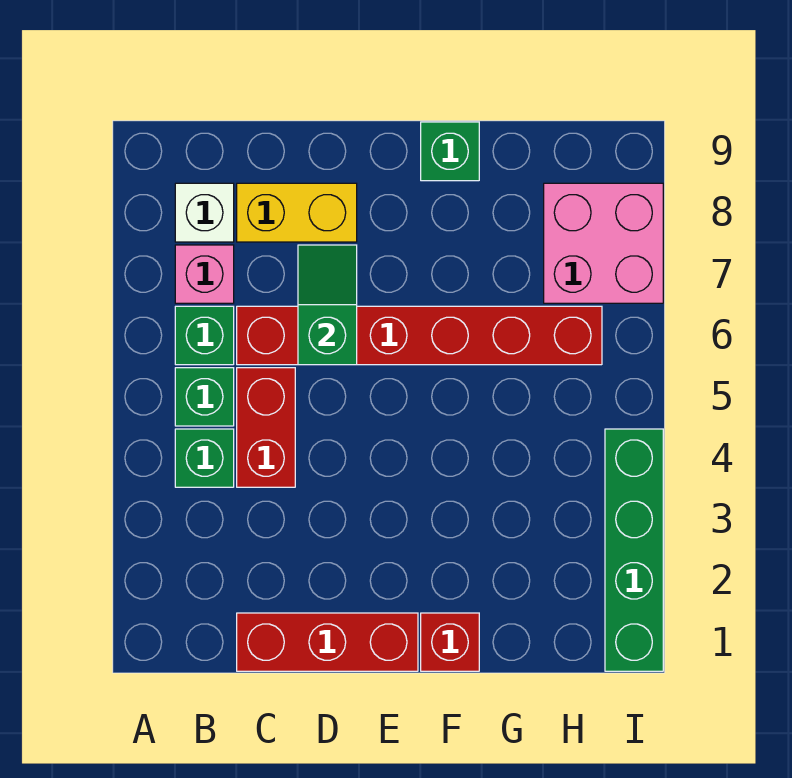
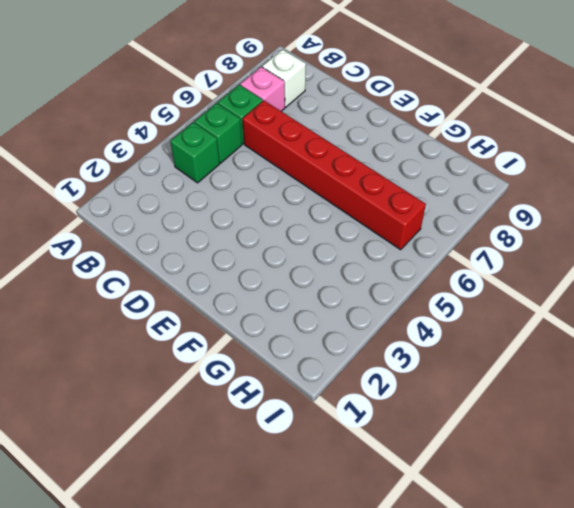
none -> red 1x3 brick [237,613,418,671]
none -> red 1x2 brick [237,368,295,487]
none -> yellow 1x2 brick [237,183,357,242]

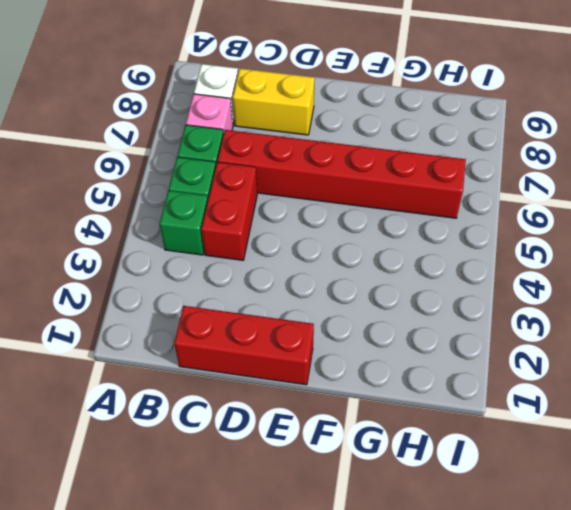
none -> red 1x1 brick [421,613,479,671]
none -> green 1x1 brick [421,122,479,181]
none -> pink 2x2 brick [544,183,663,303]

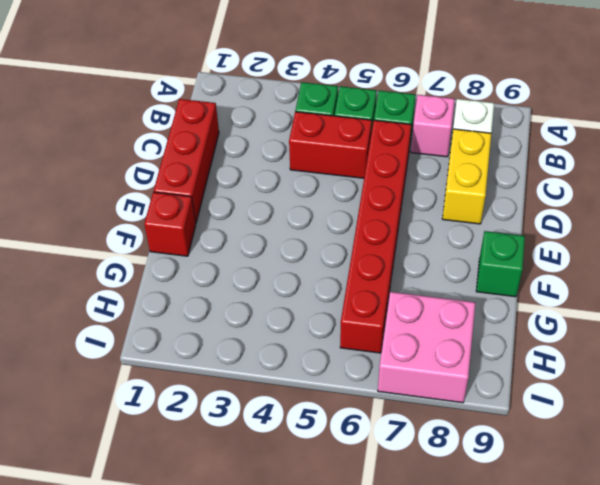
none -> green 1x4 brick [605,429,663,671]
none -> green 1x2 slope [298,245,357,365]

